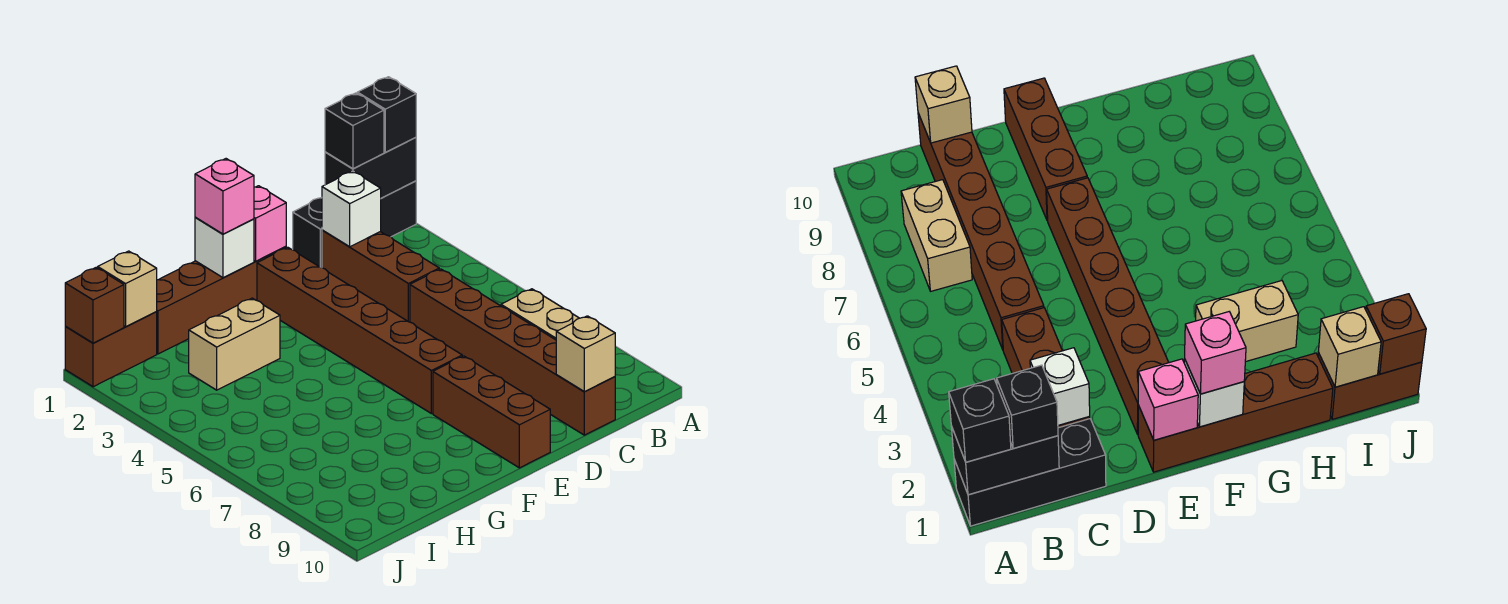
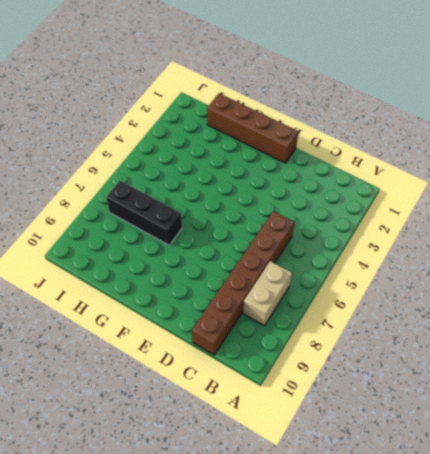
black 1x3 brick [106,181,182,245] -> black 1x3 brick moved to [293,181,416,268]
none -> brown 1x3 brick [322,230,439,322]
none -> brown 1x6 brick [257,247,462,414]
none -> brown 1x3 brick [433,356,550,468]

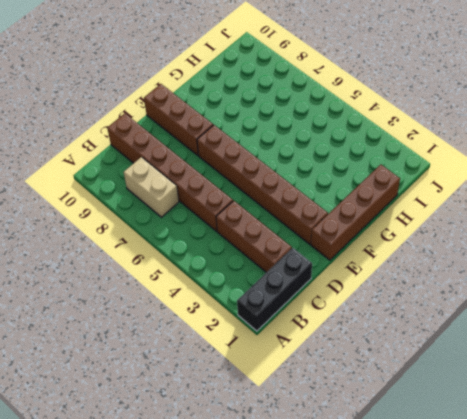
none -> tan 1x2 brick [189,298,280,390]
none -> brown 1x2 brick [65,312,157,387]
none -> black 1x2 brick [325,138,416,198]

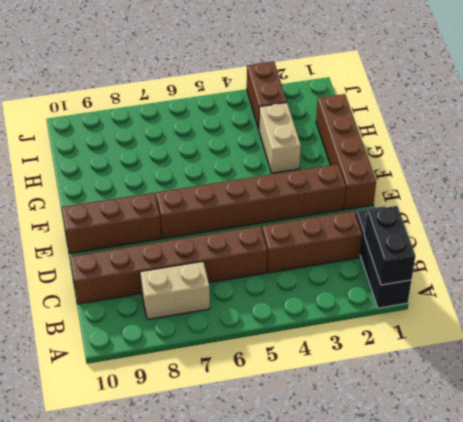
brown 1x2 brick [247,61,287,129] -> brown 1x2 brick moved to [65,312,157,387]
none -> white 1x1 brick [322,171,381,247]
none -> tan 1x1 brick [556,316,615,392]
none -> pink 1x1 brick [254,186,286,261]

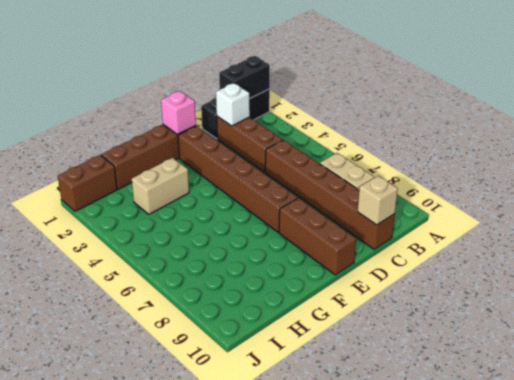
none -> white 1x1 brick [195,217,254,278]
none -> tan 1x1 brick [98,251,157,327]
none -> brown 1x1 brick [65,268,124,343]

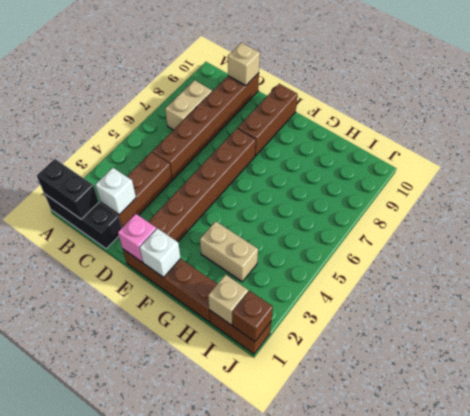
none -> black 1x1 brick [357,77,416,152]
none -> black 1x1 brick [325,93,384,169]
none -> pink 1x1 brick [195,159,254,234]

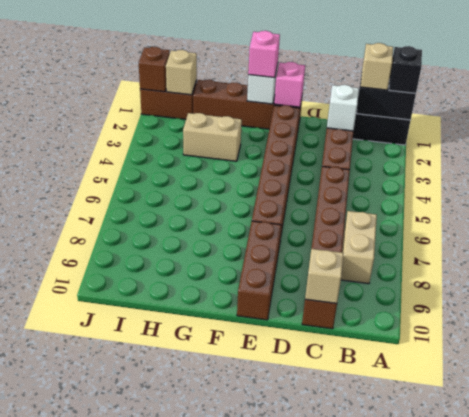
tan 1x1 brick [361,43,393,90] -> black 1x1 brick [325,93,384,169]

